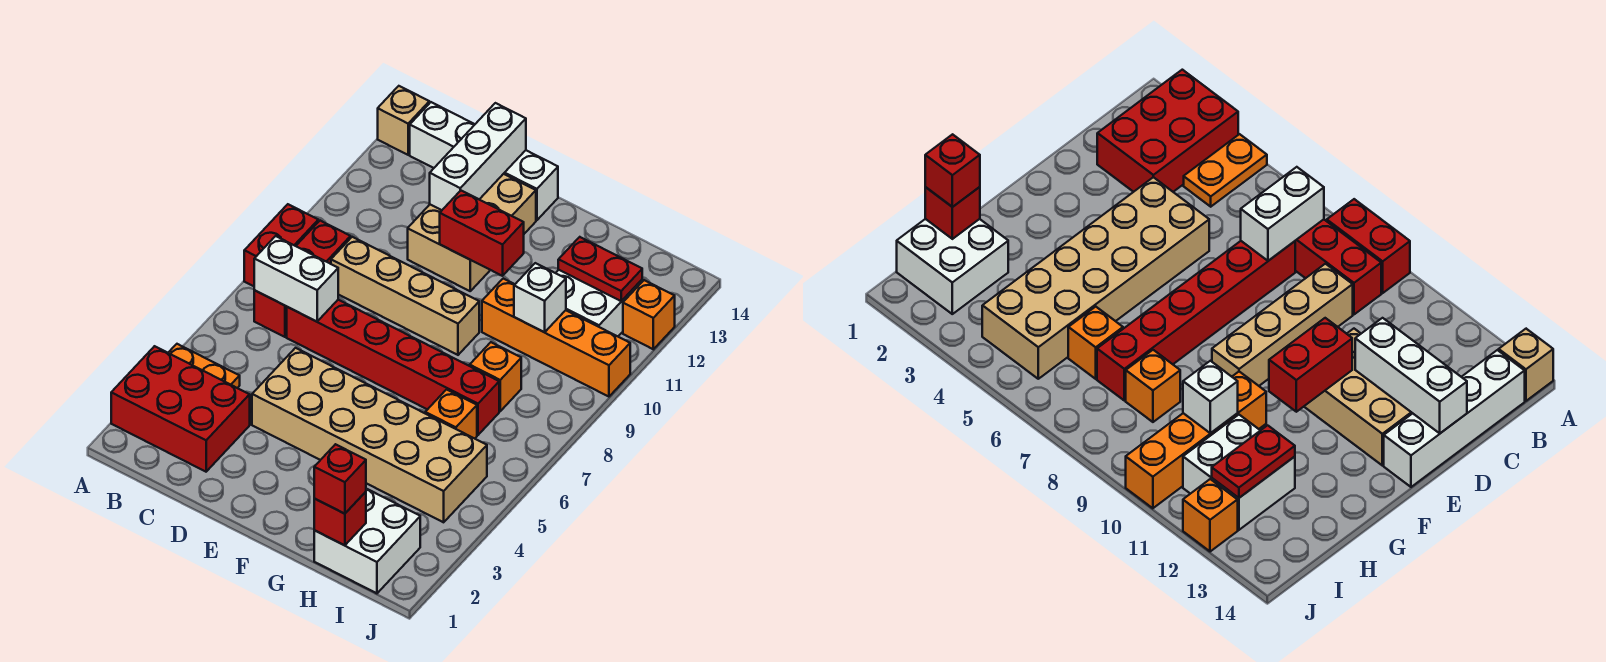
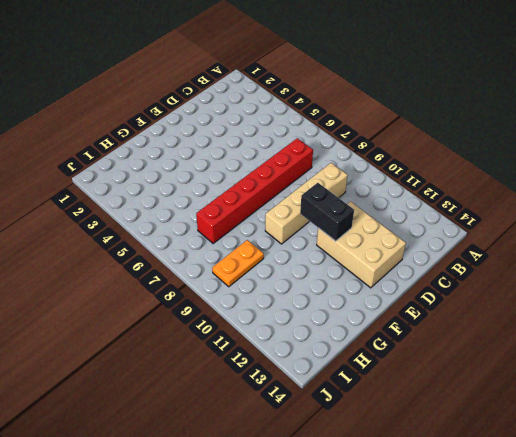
black 1x2 brick [300,183,354,241] -> red 1x2 brick [440,191,524,276]
orange 1x2 plate [212,240,264,287] -> orange 1x2 plate moved to [168,344,240,388]
none -> red 2x3 brick [111,346,250,472]
none -> red 1x2 brick [244,204,318,286]
none -> tan 1x1 brick [378,86,429,155]

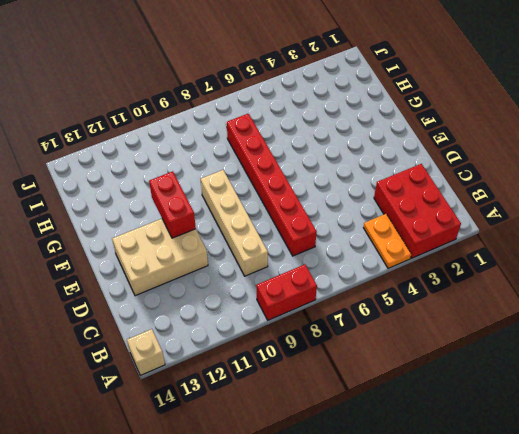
none -> red 1x3 brick [254,221,351,337]
none -> white 1x4 brick [410,102,558,220]
none -> tan 2x6 brick [252,348,487,522]

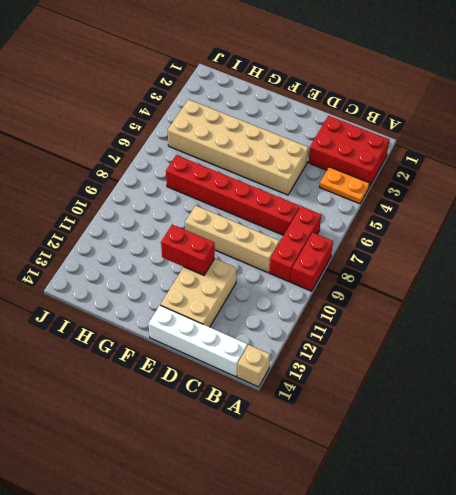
none -> orange 1x4 brick [482,279,630,397]
none -> white 2x2 brick [314,489,420,593]
none -> orange 1x1 brick [425,390,477,439]

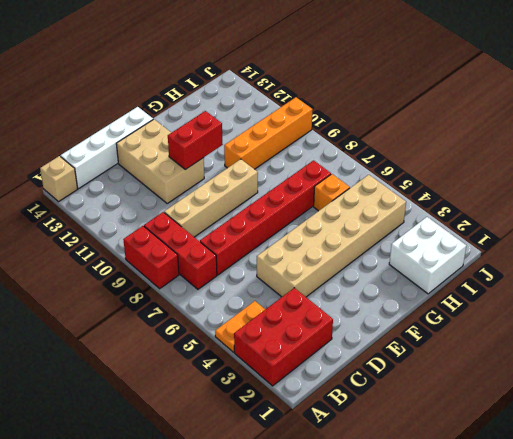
none -> orange 1x1 brick [470,342,521,411]
none -> white 2x2 brick [556,270,642,336]
none -> orange 1x1 brick [623,280,675,349]

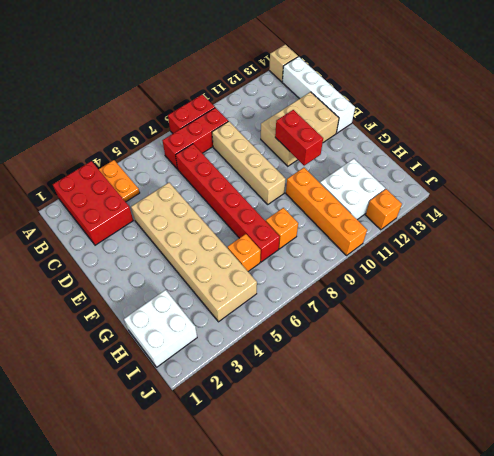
none -> white 1x2 brick [254,236,338,322]
none -> white 1x3 brick [430,103,526,210]
none -> red 1x1 brick [314,492,366,545]

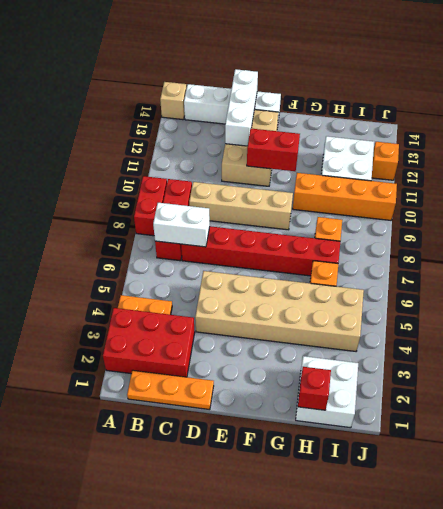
orange 1x3 plate [127,370,214,410] -> none
none -> white 1x1 brick [514,263,566,332]
none -> red 1x2 plate [558,237,642,301]
none -> red 1x1 brick [314,444,366,514]

